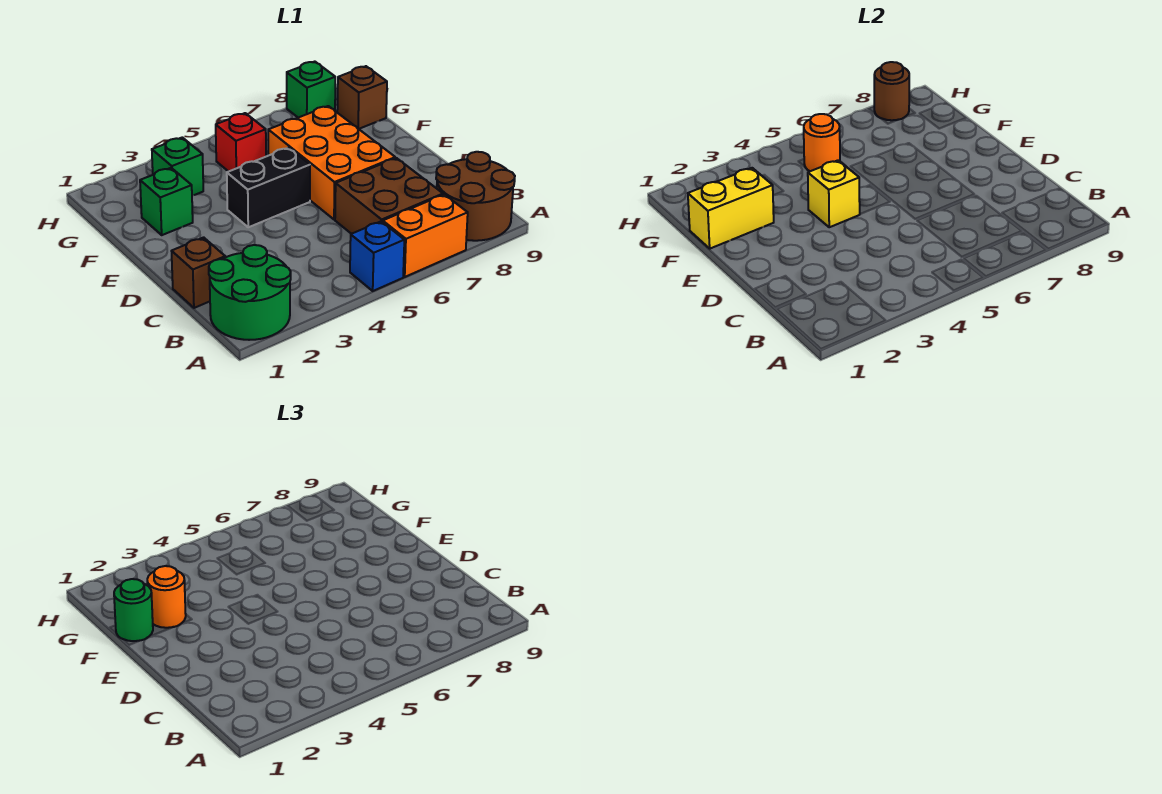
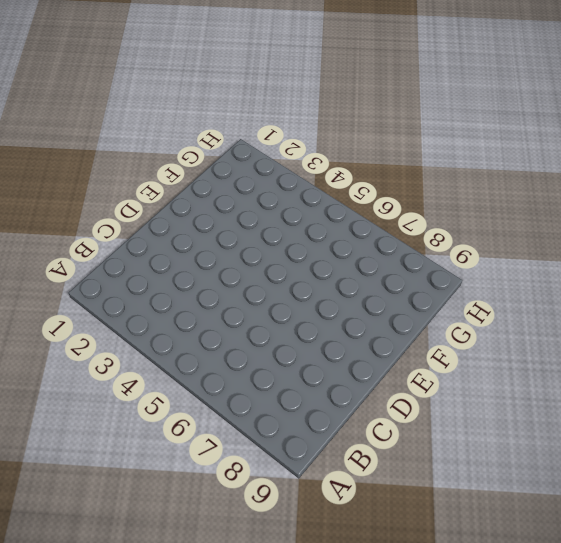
none -> green 2x2 round brick [209,245,291,340]
none -> blue 1x1 brick [350,221,404,291]
none -> orange 1x2 brick [383,195,468,277]

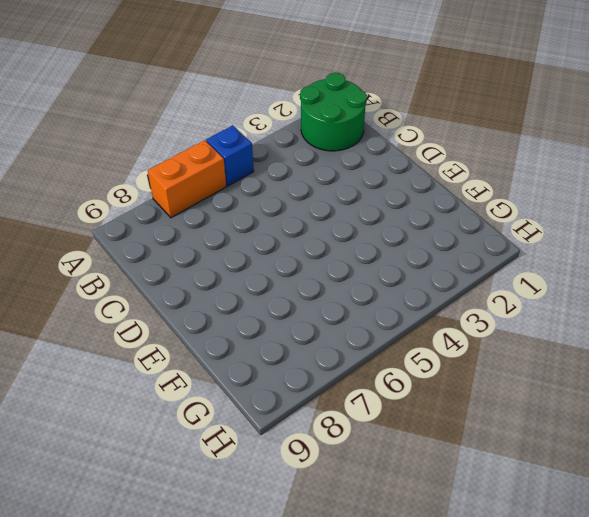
none -> brown 2x2 round brick [436,152,515,241]
none -> brown 2x2 brick [335,158,443,234]
none -> brown 1x1 brick [172,237,225,308]

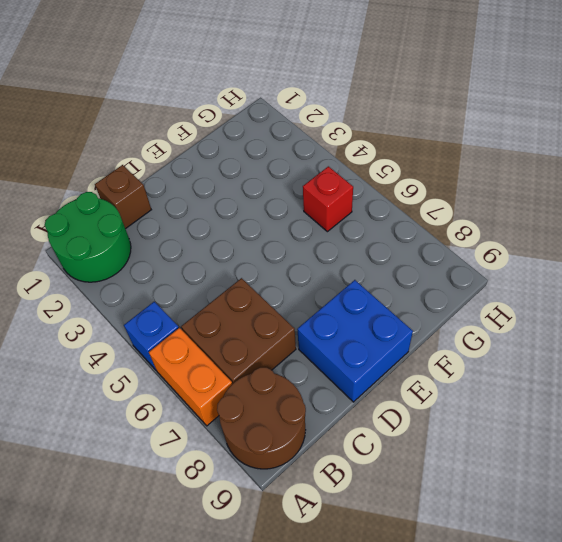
blue 2x2 brick [297,280,413,402] -> none
none -> orange 2x3 brick [268,106,395,220]
none -> black 1x2 brick [227,148,310,227]
none -> green 1x1 brick [140,168,193,235]

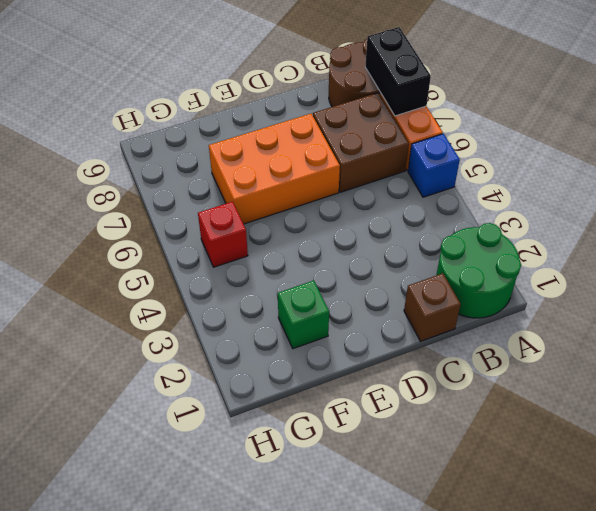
black 1x2 brick [365,27,431,116] -> black 1x2 brick moved to [227,148,310,227]
none -> green 1x1 brick [152,137,203,196]
none -> brown 1x1 brick [337,66,387,129]
none -> green 1x1 brick [287,62,335,118]

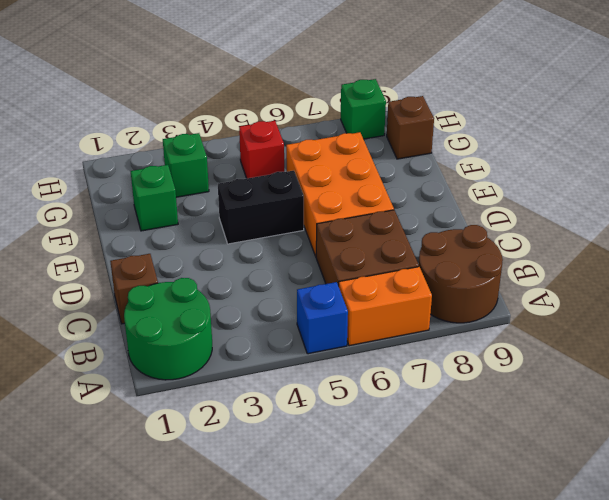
none -> yellow 1x1 brick [808,160,860,227]
none -> yellow 1x2 brick [688,168,774,249]
none -> orange 1x1 round brick [804,114,840,171]

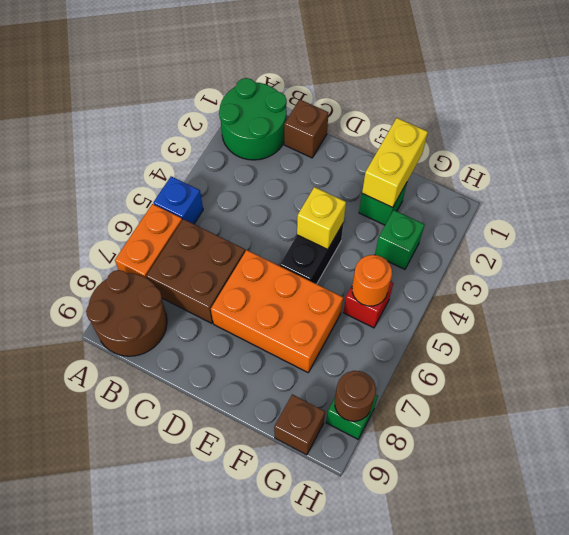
none -> green 1x1 round brick [114,579,153,641]
none -> orange 1x1 round brick [147,566,186,628]

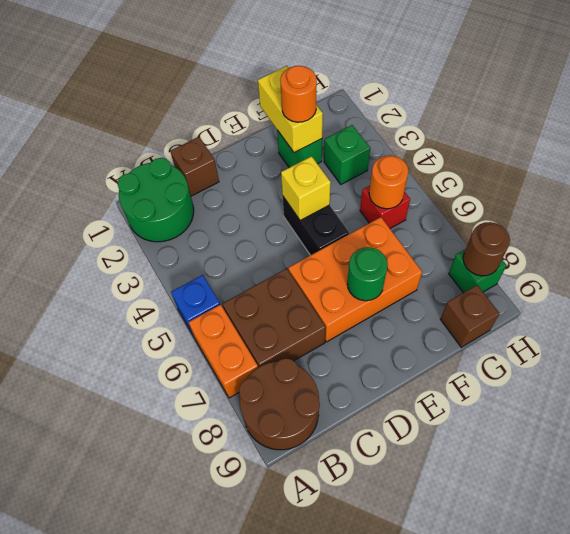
green 1x1 round brick [347,247,388,301] -> green 1x1 round brick moved to [114,579,153,641]

